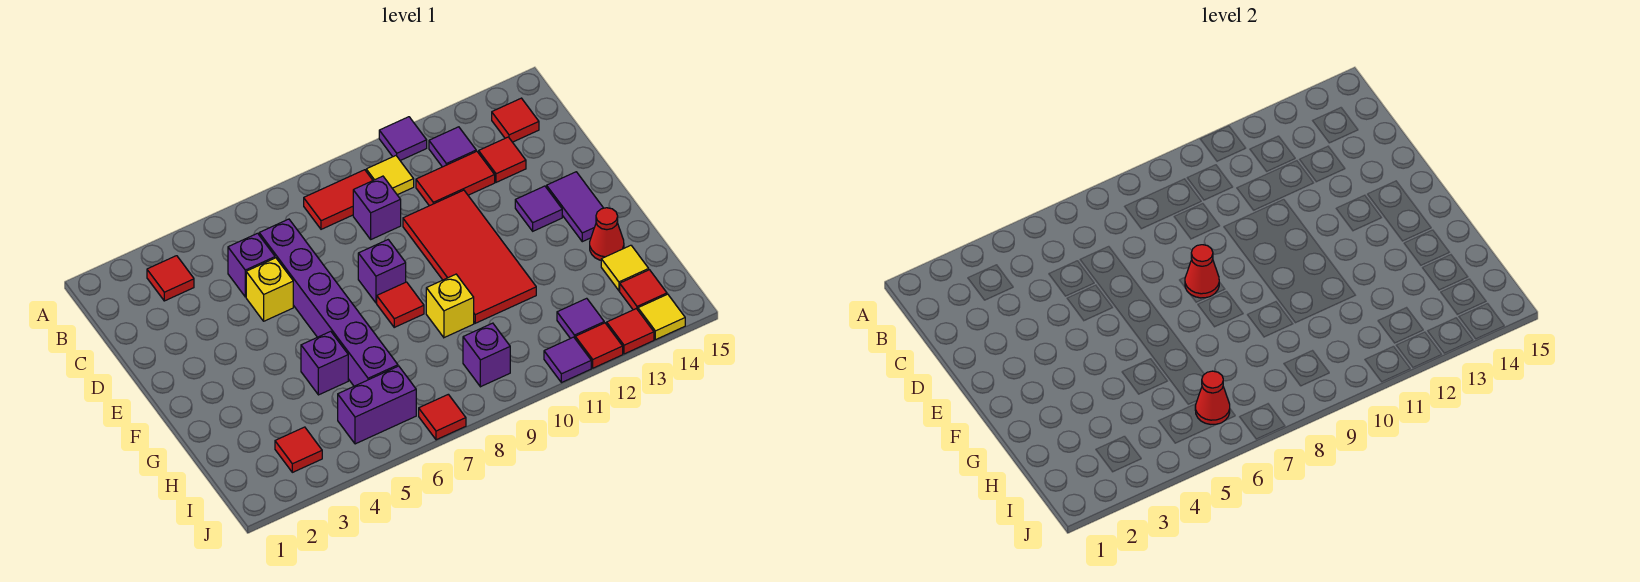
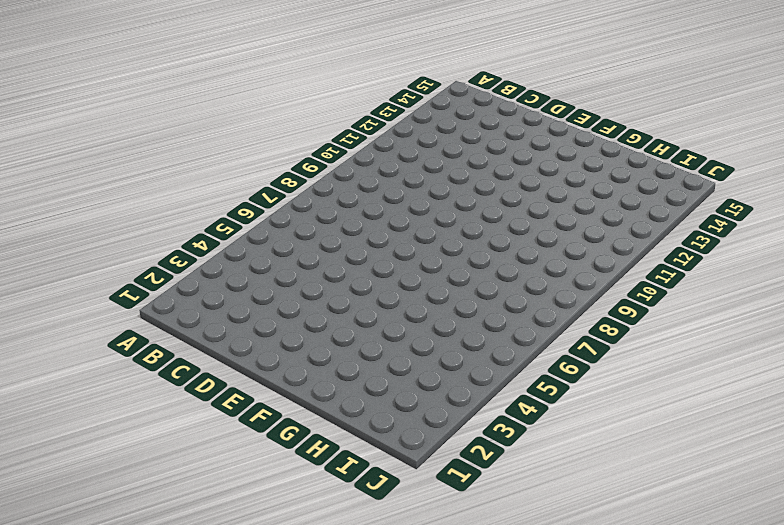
none -> purple 1x1 tile [379,117,427,161]
none -> red 1x1 tile [147,256,194,301]
none -> red 1x2 tile [304,170,373,229]
none -> yellow 1x1 tile [366,156,414,195]

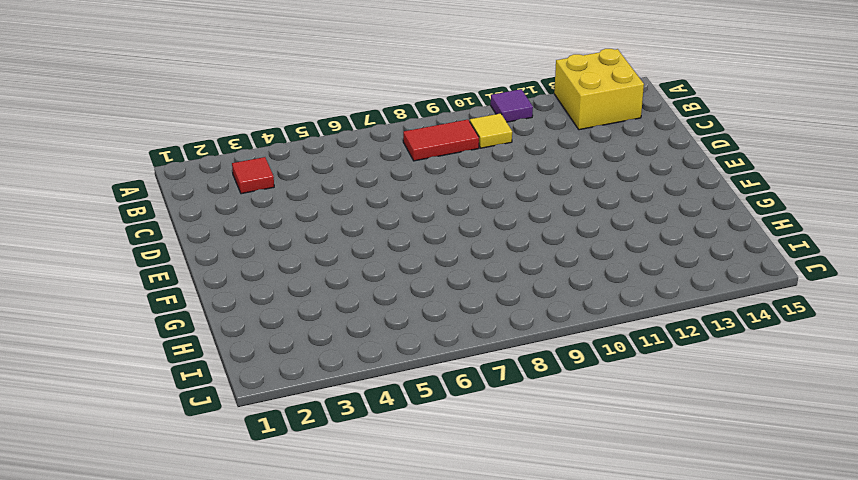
yellow 2x2 brick [554,49,644,130] -> red 1x1 tile [492,98,539,142]
none -> purple 1x1 tile [429,127,476,167]
none -> purple 1x1 brick [228,233,275,297]
none -> purple 1x6 brick [259,219,398,386]
none -> purple 1x1 brick [353,176,401,239]

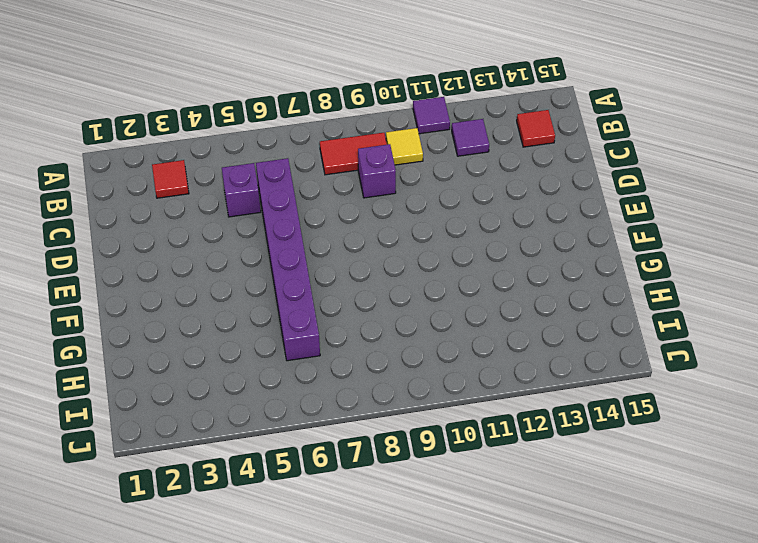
none -> red 1x2 tile [416,151,495,206]
none -> red 1x1 tile [479,137,526,182]
none -> yellow 1x1 brick [246,258,293,321]
none -> red 2x4 tile [403,190,536,323]

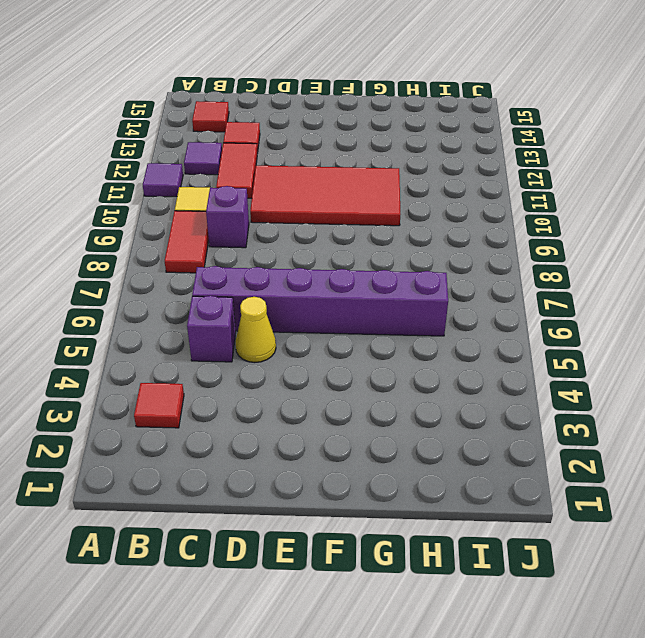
yellow 1x1 cone [235,297,276,363] -> yellow 1x1 brick [246,258,293,321]
none -> purple 1x1 brick [358,240,406,303]
none -> purple 1x1 tile [515,186,562,231]
none -> purple 1x2 tile [547,172,603,242]
none -> red 1x1 tile [377,282,424,327]

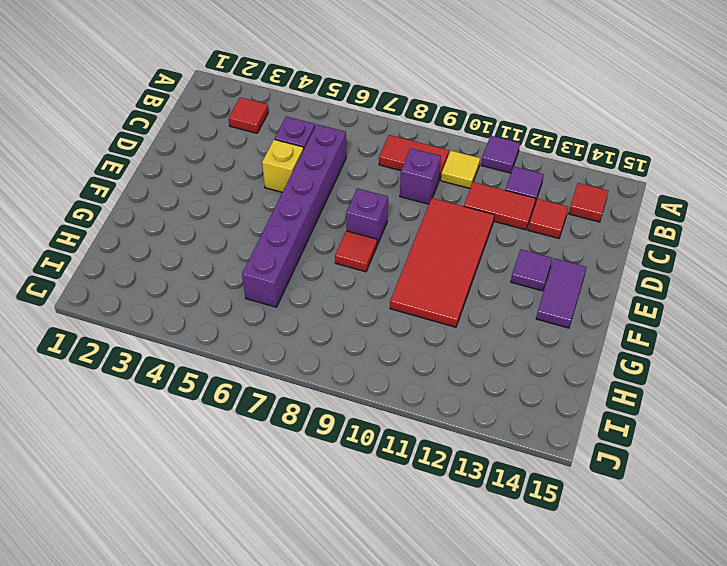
none -> purple 1x1 brick [301,331,348,395]
none -> yellow 1x1 brick [426,274,474,338]
none -> red 1x1 cone [590,208,624,260]
none -> yellow 1x1 tile [601,245,649,291]

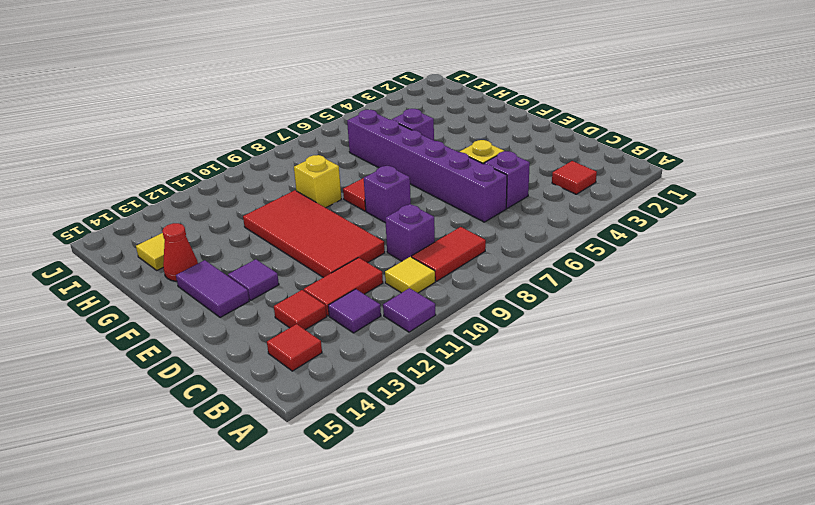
none -> red 1x1 tile [275,427,322,472]
none -> purple 1x2 brick [338,366,416,444]
none -> purple 1x1 brick [463,323,510,387]
none -> purple 1x1 tile [557,298,604,339]

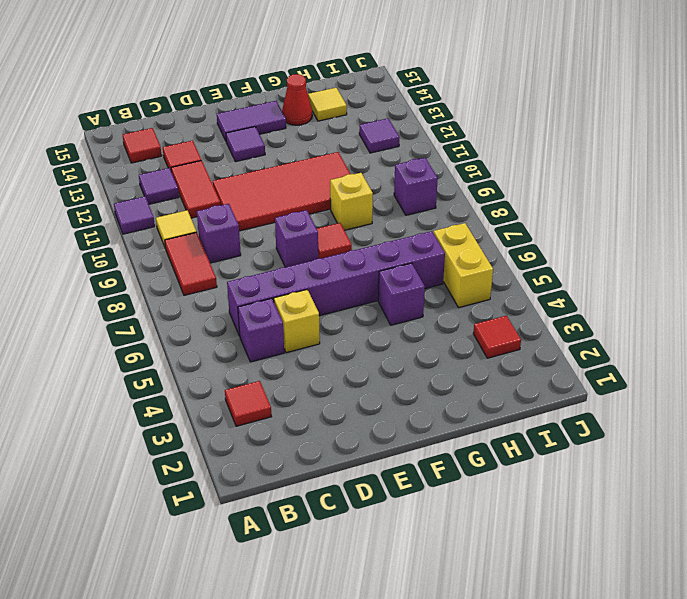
yellow 1x2 brick [434,223,493,308] -> purple 1x2 brick [338,366,416,444]
none -> red 1x1 tile [620,270,667,310]
none -> red 1x1 tile [419,394,466,440]
none -> purple 1x1 tile [544,337,591,383]
none -> red 1x1 tile [575,323,623,368]

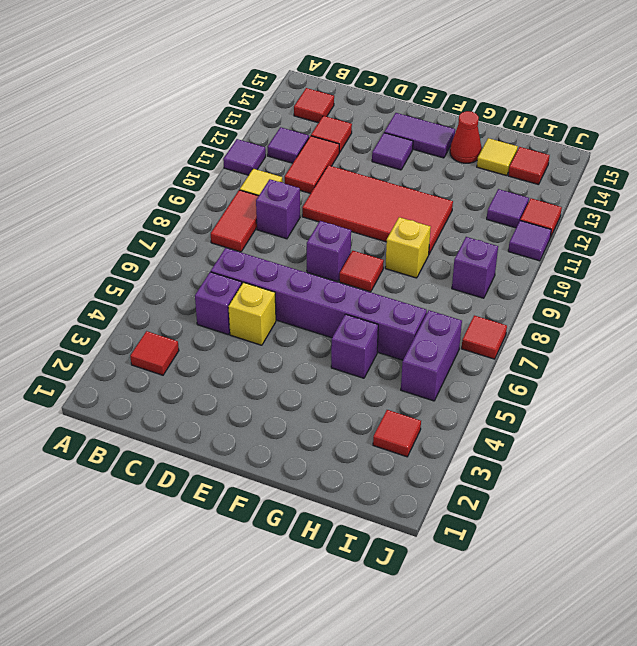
none -> red 1x1 tile [607,309,654,354]
none -> yellow 1x1 tile [638,294,685,340]
none -> red 1x1 cone [1185,245,1219,298]
none -> red 1x1 cone [1195,371,1230,424]

